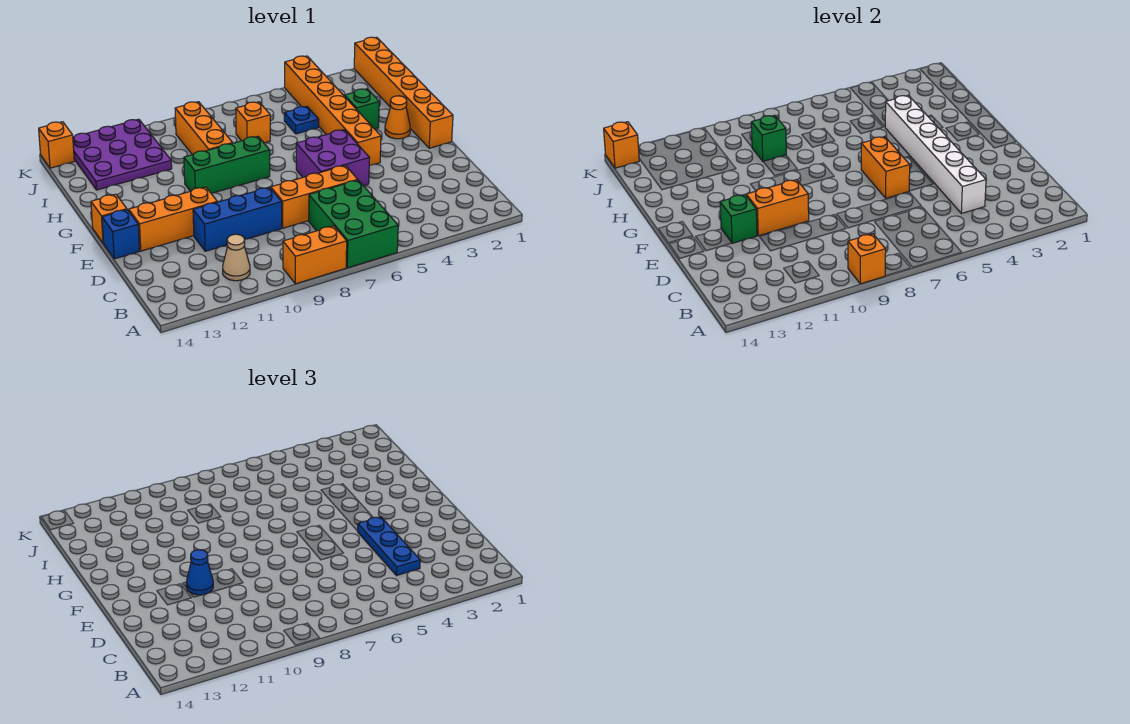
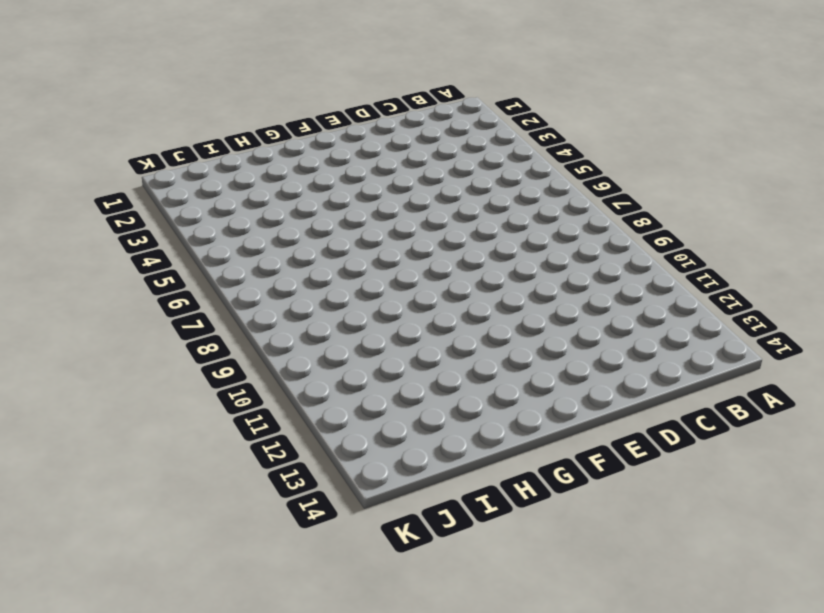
none -> green 2x3 brick [309,180,398,268]
none -> orange 1x2 brick [283,226,347,284]
none -> tan 1x1 cone [223,234,250,281]

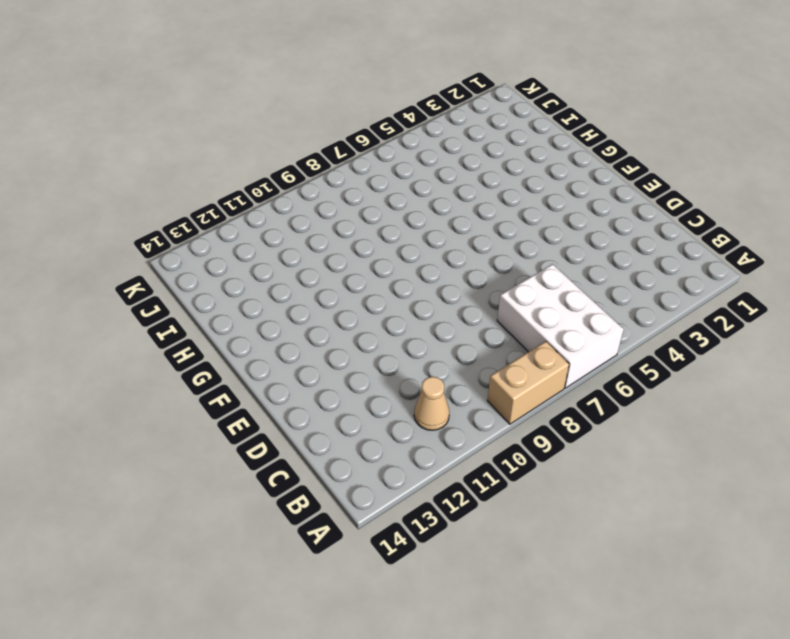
white 2x3 brick [497,264,624,388] -> green 2x3 brick [309,180,398,268]
tan 1x2 brick [487,341,569,424] -> orange 1x2 brick [283,226,347,284]
none -> orange 1x3 brick [271,166,358,228]
none -> blue 1x3 brick [193,187,282,251]
none -> purple 2x2 brick [296,130,370,186]

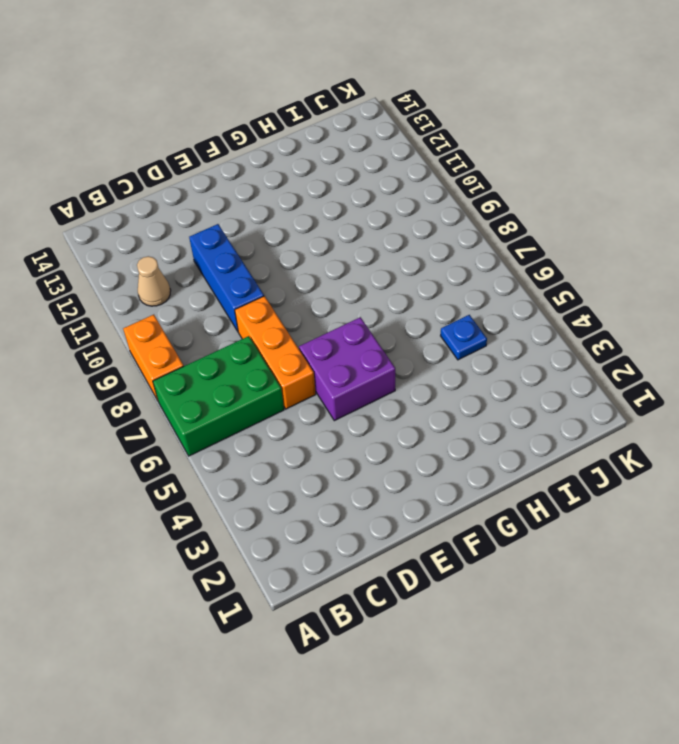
none -> orange 1x3 brick [129,187,217,251]
none -> blue 1x1 brick [102,210,139,259]
none -> orange 1x6 brick [354,37,453,148]

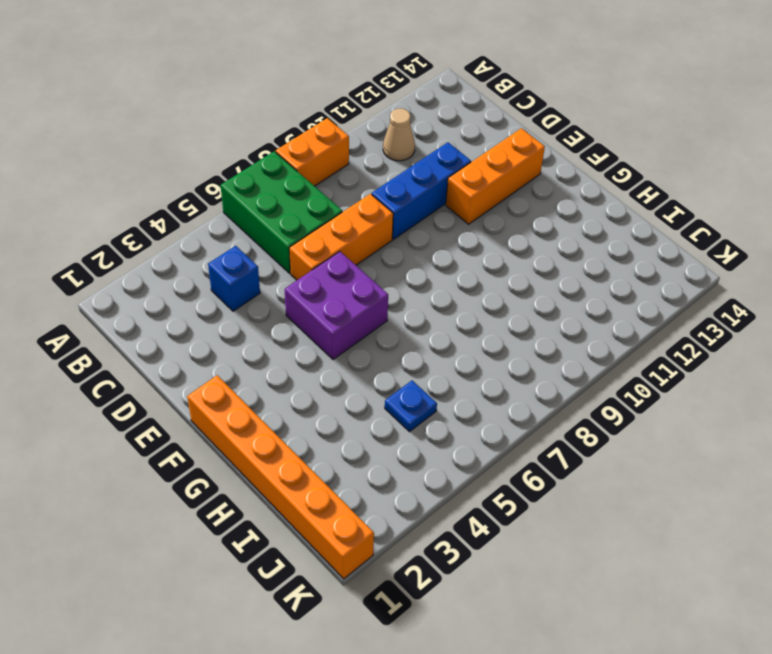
blue 1x1 brick [208,246,260,311] -> blue 1x1 brick moved to [102,210,139,259]
none -> orange 1x6 brick [285,56,381,166]
none -> orange 1x1 brick [91,194,127,243]
none -> orange 1x1 cone [385,96,410,139]

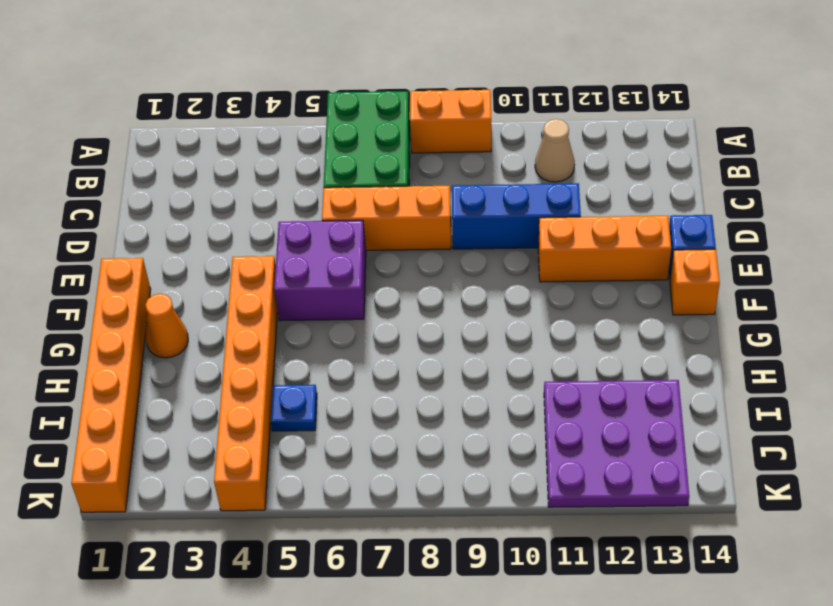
none -> green 1x3 brick [184,136,270,193]
none -> green 1x1 brick [345,89,379,129]
none -> orange 1x3 brick [175,102,232,155]

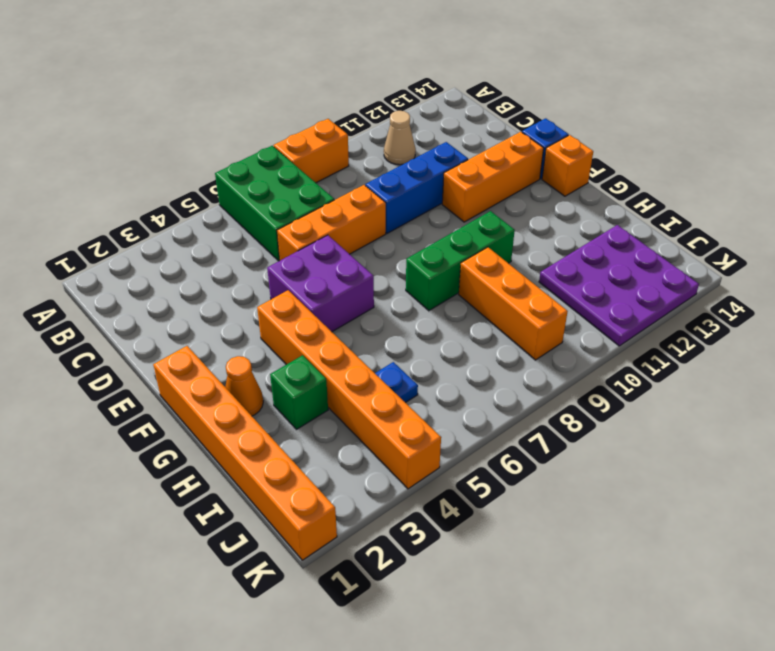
none -> orange 1x1 brick [236,102,270,143]
none -> orange 1x1 brick [39,122,74,168]
none -> orange 1x1 brick [848,234,886,284]

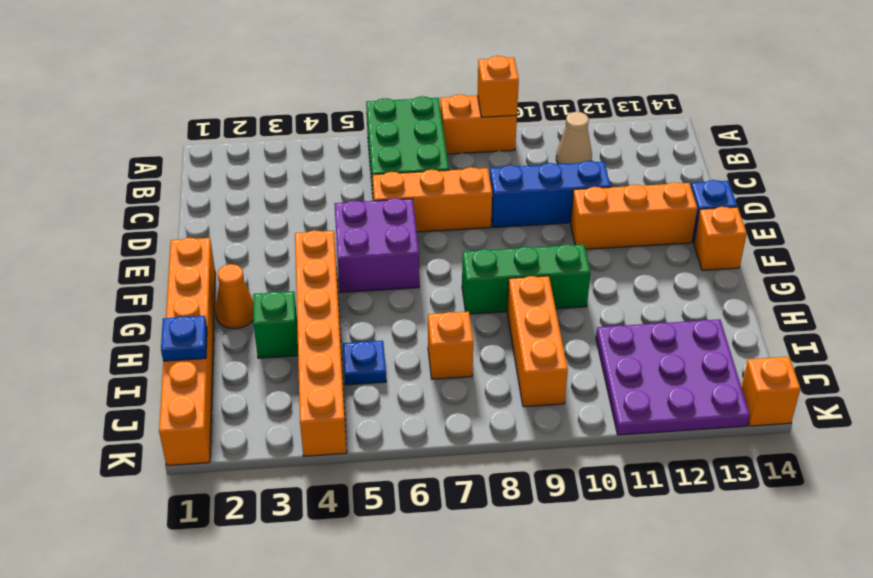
blue 1x1 plate [161,316,207,361] -> none
none -> white 1x6 brick [885,95,986,214]
none -> orange 1x2 brick [861,137,910,198]
none -> orange 1x2 brick [746,180,809,236]

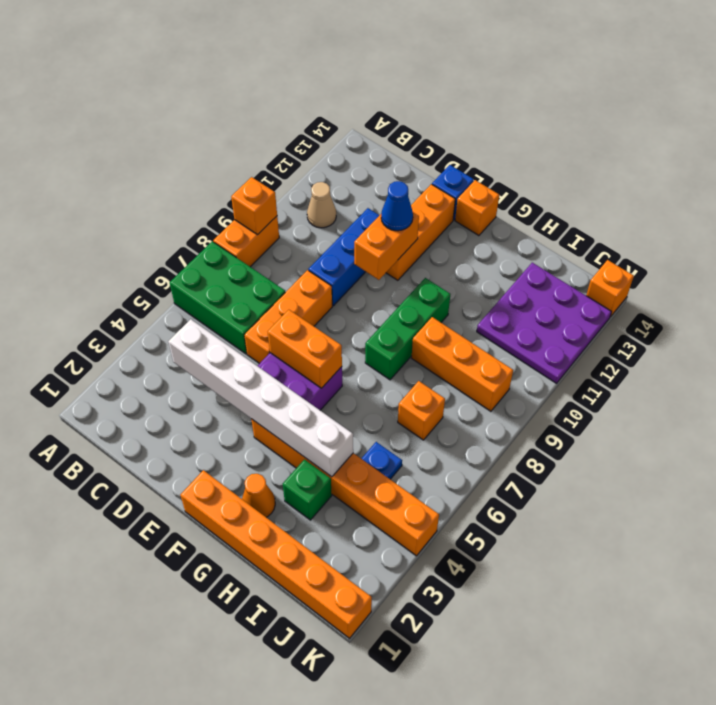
none -> green 1x1 brick [720,195,757,243]
none -> green 1x1 brick [751,115,786,162]
none -> orange 1x1 brick [604,122,639,168]

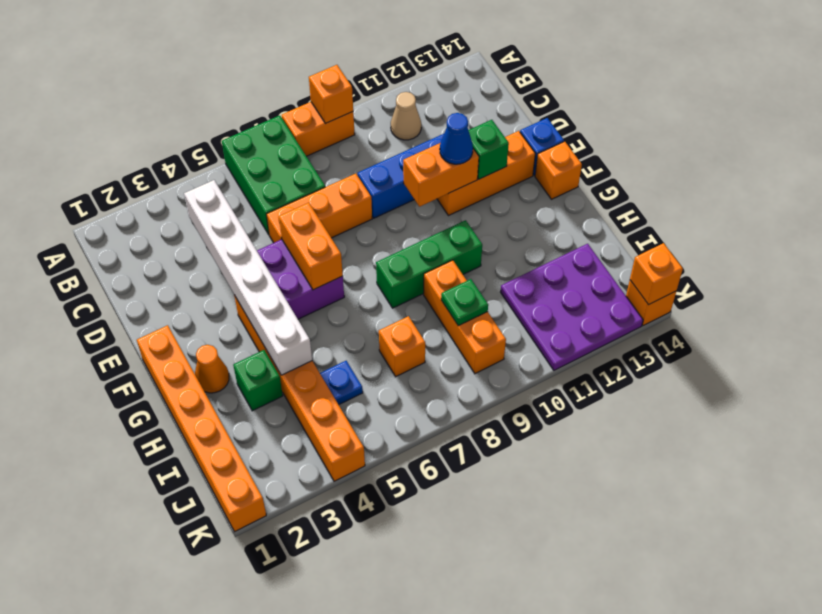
green 1x1 plate [441,279,488,326] -> green 1x1 brick [751,115,786,162]
none -> blue 1x3 plate [358,517,420,576]

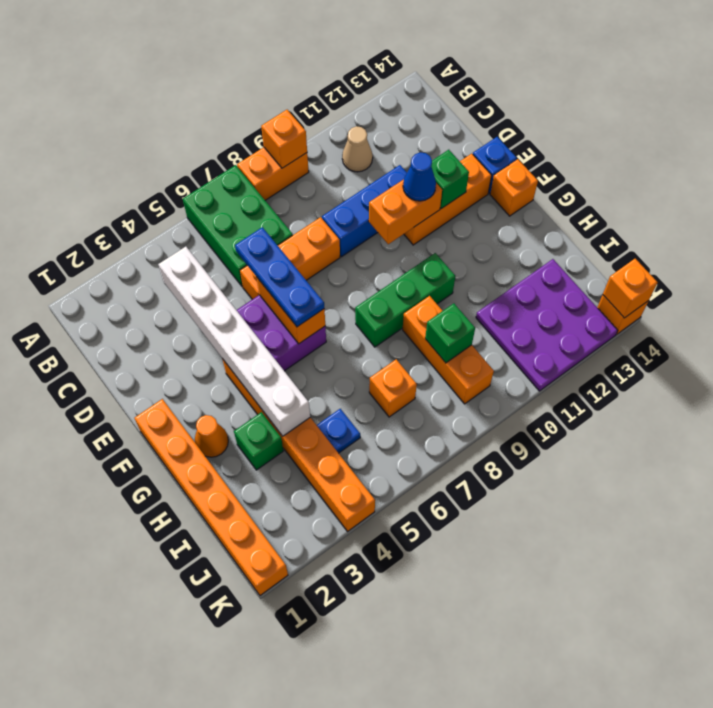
blue 1x3 plate [235,227,324,327] -> blue 1x3 plate moved to [358,517,420,576]

